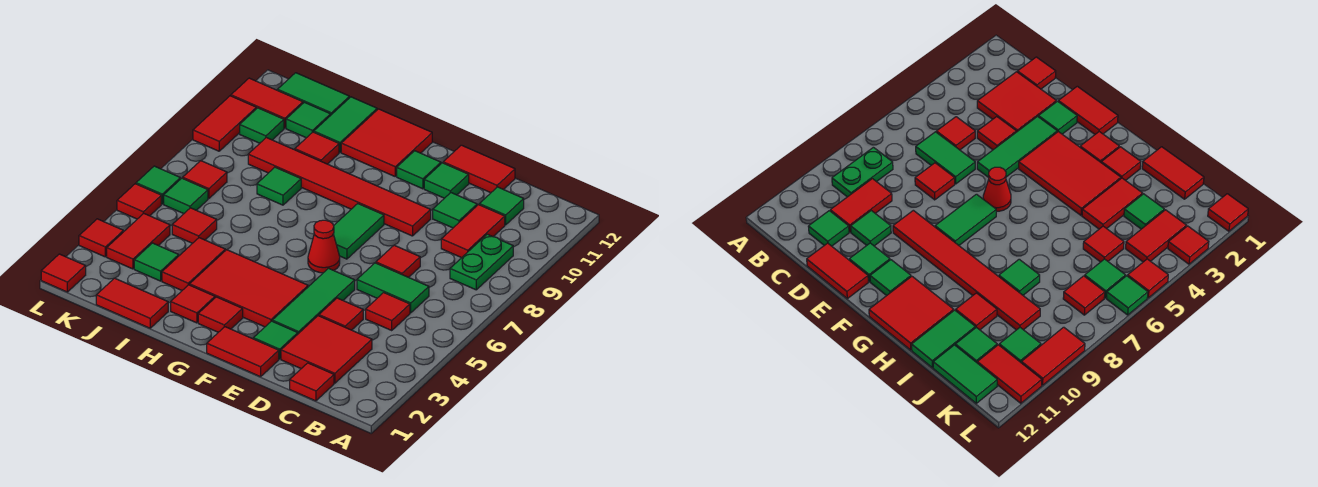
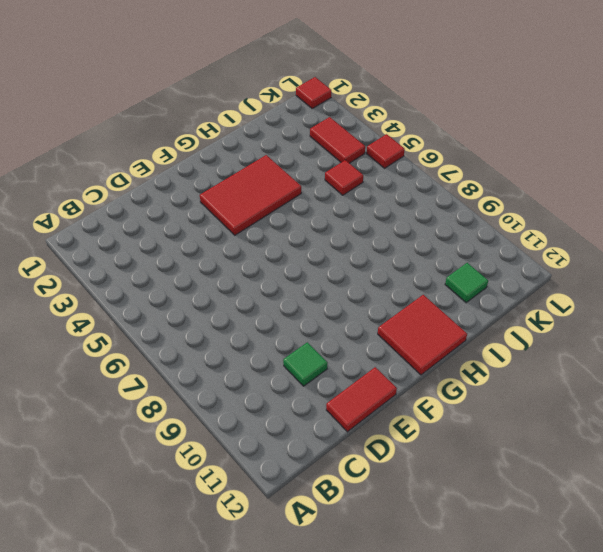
none -> green 1x2 plate [450,234,513,290]
none -> red 1x1 tile [290,363,334,401]
none -> red 2x2 tile [281,316,372,383]
none -> red 1x1 tile [366,293,410,330]

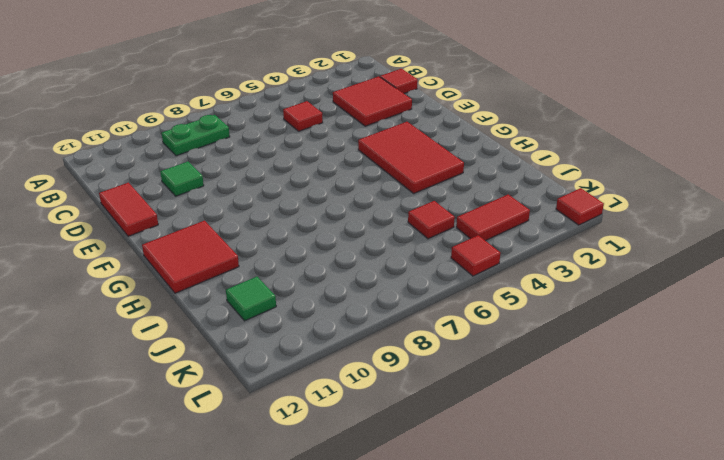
none -> green 1x2 tile [357,263,429,313]
none -> red 1x2 tile [441,204,505,258]
none -> green 1x1 tile [479,187,524,225]
none -> red 1x1 tile [319,298,363,330]

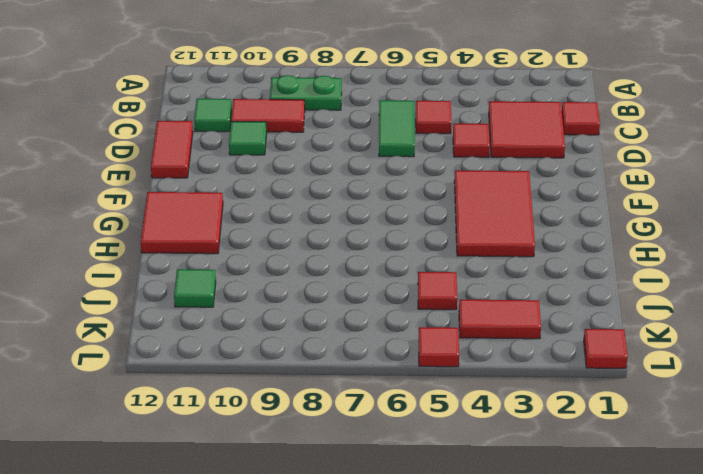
none -> red 1x1 tile [376,245,420,277]
none -> red 1x2 tile [207,327,279,377]
none -> green 1x1 tile [253,321,298,359]
none -> green 1x3 tile [272,268,355,334]

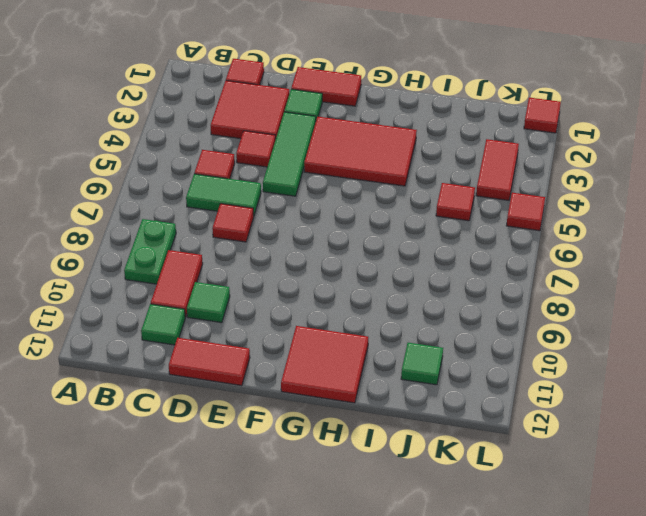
none -> red 1x6 tile [248,138,431,236]
none -> green 1x1 tile [424,163,469,198]
none -> red 1x1 cone [308,220,340,273]
none -> green 1x2 tile [333,204,384,259]

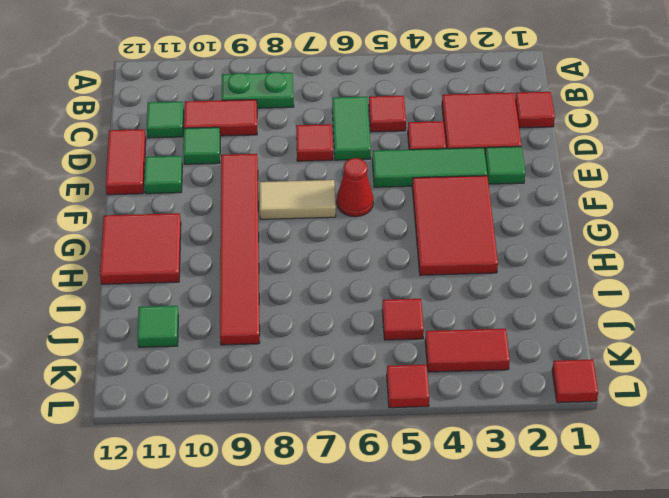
tan 1x2 tile [259,180,336,219] -> green 1x2 tile [333,204,384,259]
none -> red 1x2 tile [207,327,279,377]
none -> green 1x1 tile [397,151,441,189]
none -> red 1x1 tile [198,297,243,332]
none -> red 1x1 tile [171,285,215,323]

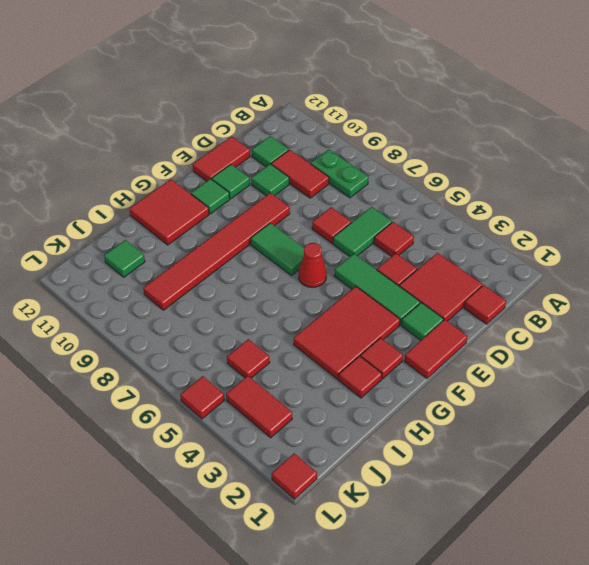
none -> red 1x2 tile [96,278,168,328]
none -> red 1x2 tile [162,238,225,290]
none -> green 1x1 tile [257,167,301,205]
none -> red 1x1 tile [294,132,339,164]

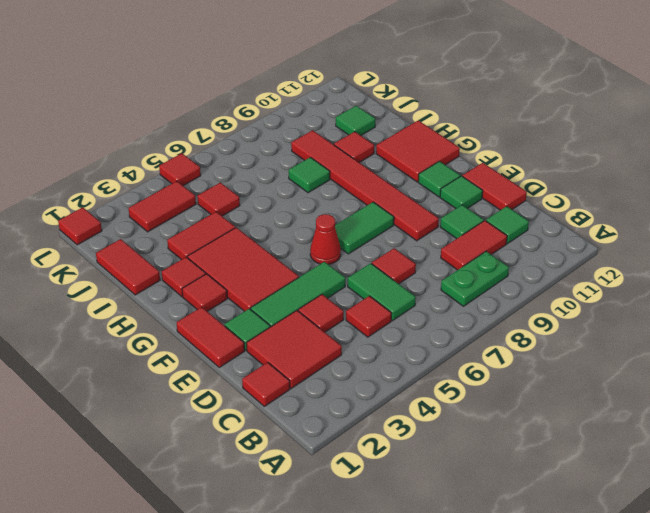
none -> green 1x2 tile [314,97,377,152]
none -> green 1x1 tile [134,243,179,281]
none -> green 1x2 tile [278,73,349,115]
none -> green 1x1 tile [164,178,208,214]

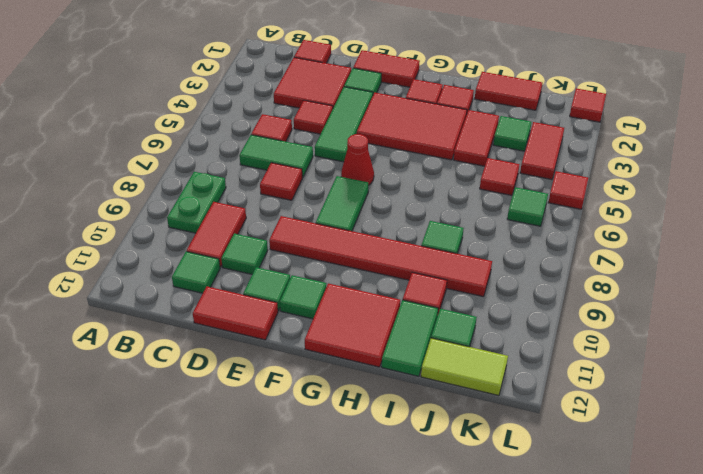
lime 1x2 tile [421,338,508,396] -> green 1x2 tile [278,73,349,115]
none -> red 1x1 tile [183,161,227,199]
none -> green 1x1 tile [240,108,284,143]
none -> red 1x2 tile [231,78,303,128]
none -> red 1x1 tile [79,219,123,257]

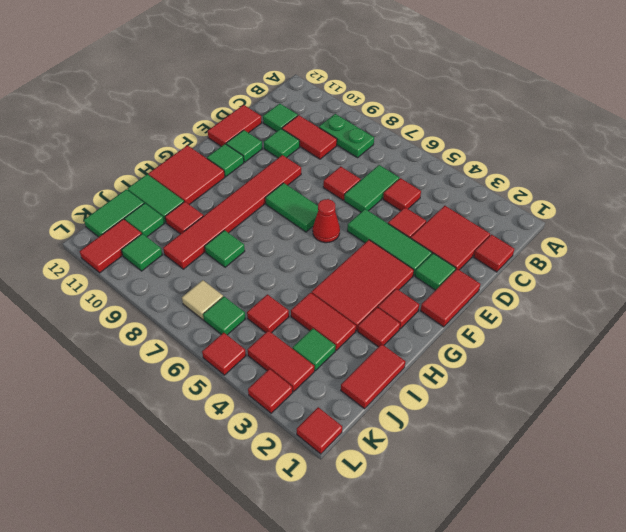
tan 1x1 tile [182,280,223,320] -> red 1x1 tile [183,161,227,199]
none -> green 1x1 tile [136,166,180,204]
none -> red 1x2 tile [193,96,256,151]

